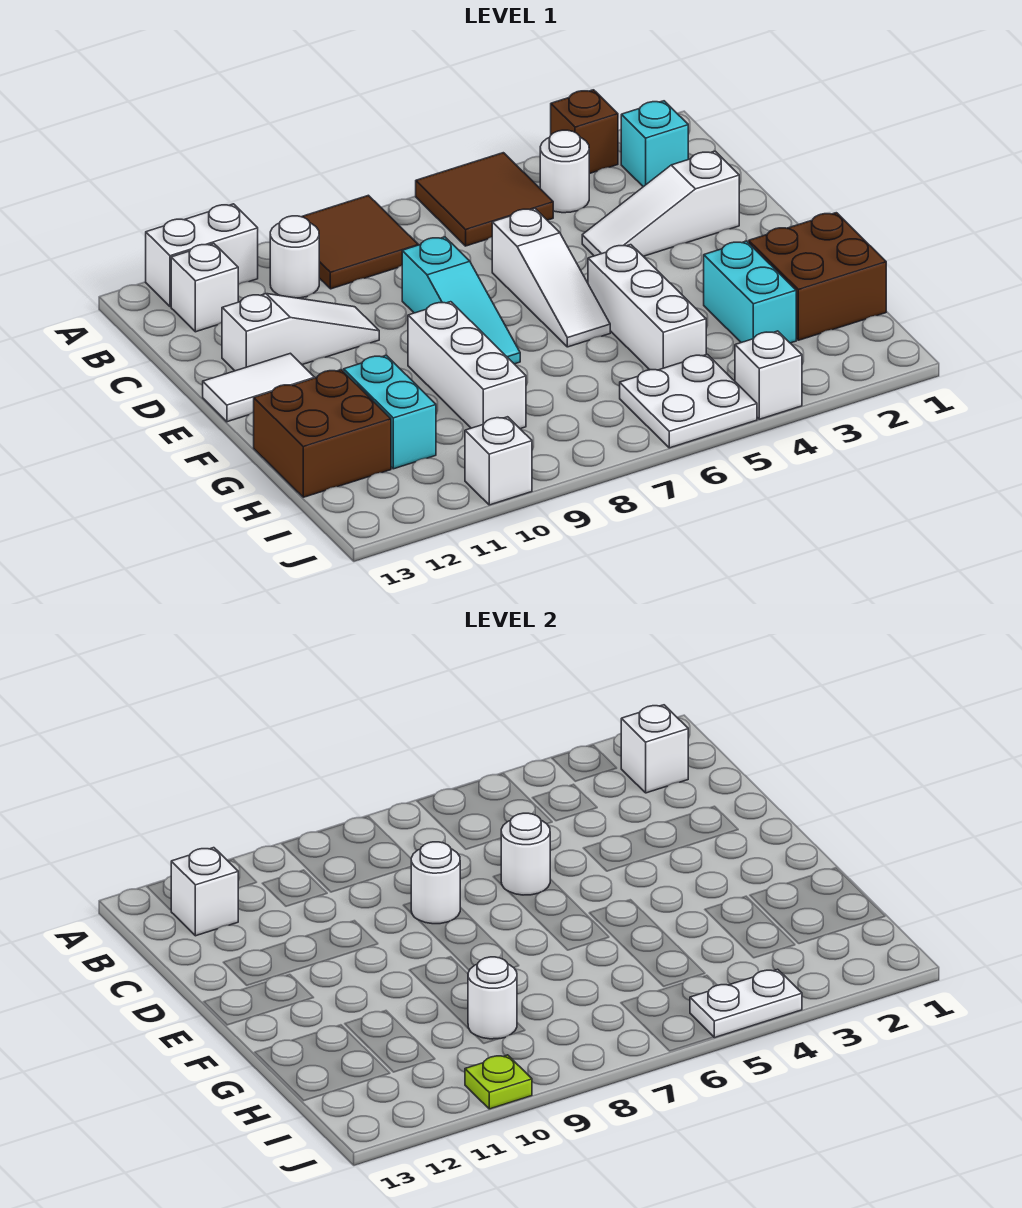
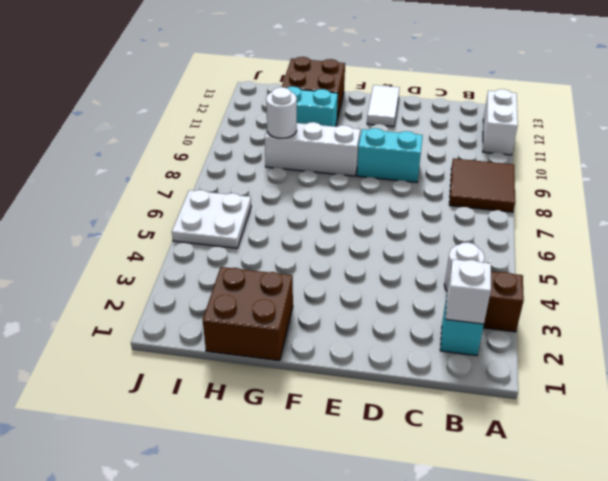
cyan 1x2 brick [357,128,423,182] -> cyan 1x2 brick moved to [704,241,796,343]
none -> brown 2x2 tile [416,153,553,246]
none -> white 1x1 round brick [270,216,319,298]
none -> white 1x1 brick [171,244,238,332]

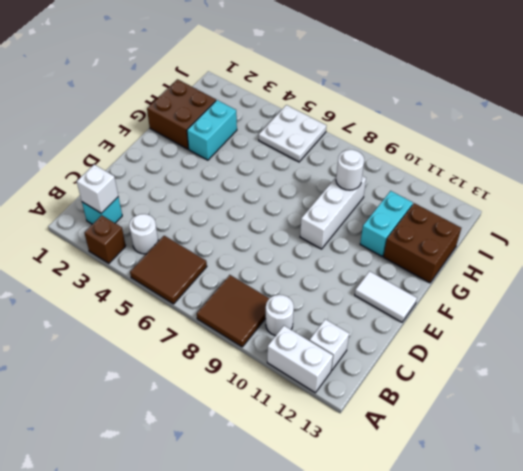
none -> white 1x3 slope [582,151,739,256]
none -> white 1x3 slope [492,208,610,347]
none -> cyan 1x3 slope [402,237,520,364]

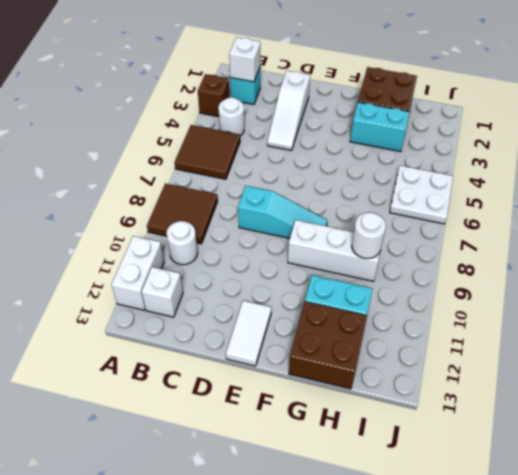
none -> white 1x3 slope [492,208,610,347]
none -> white 1x3 slope [222,294,379,371]
none -> white 1x3 brick [588,245,706,370]

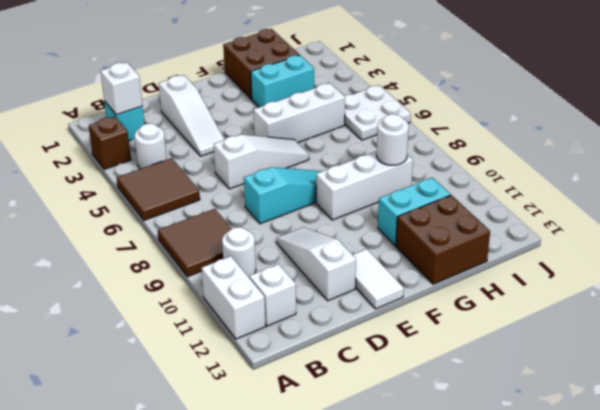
none -> white 1x1 brick [735,331,802,419]
none -> white 1x1 brick [465,417,532,505]
none -> white 1x1 brick [171,848,238,936]

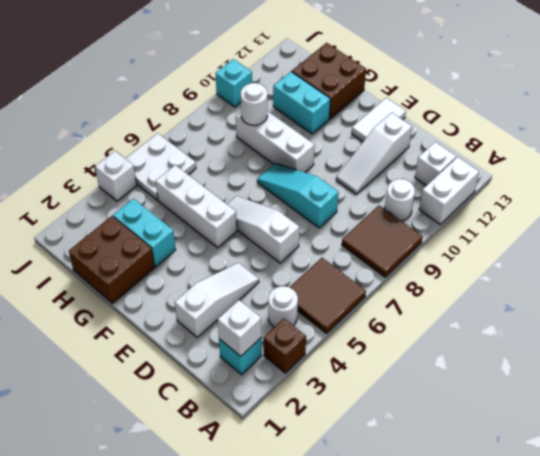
cyan 1x1 brick [215,59,252,107] -> white 1x1 brick [465,417,532,505]
none -> white 1x1 brick [171,848,238,936]
none -> white 1x1 round brick [501,813,550,895]
none -> white 1x1 round brick [411,842,460,924]

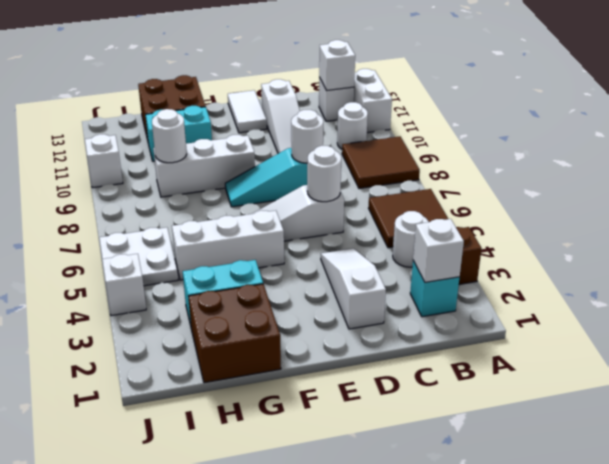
none -> white 1x2 plate [690,969,802,1038]
none -> lime 1x1 plate [465,1055,532,1109]

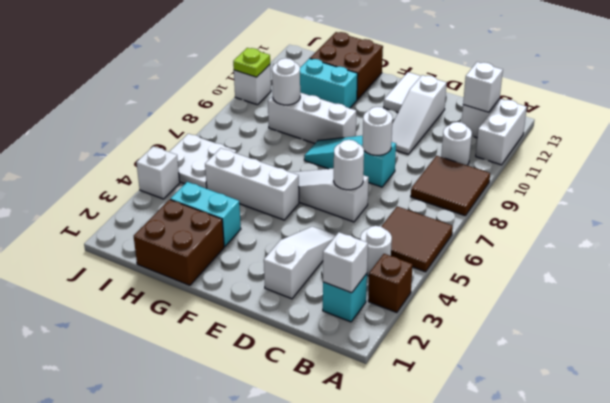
none -> white 1x2 plate [690,969,802,1038]

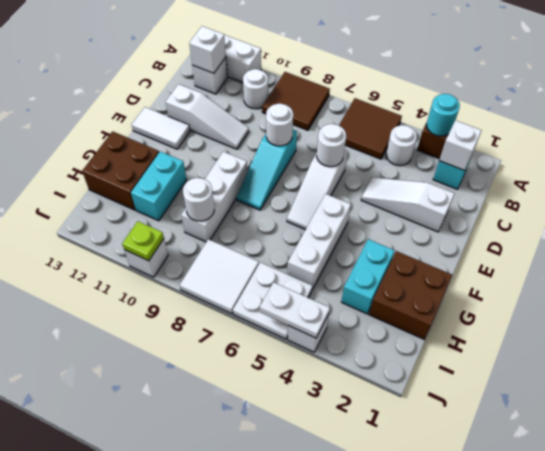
cyan 1x1 round brick [426,94,460,136] -> none
white 2x2 tile [180,239,259,314] -> none

